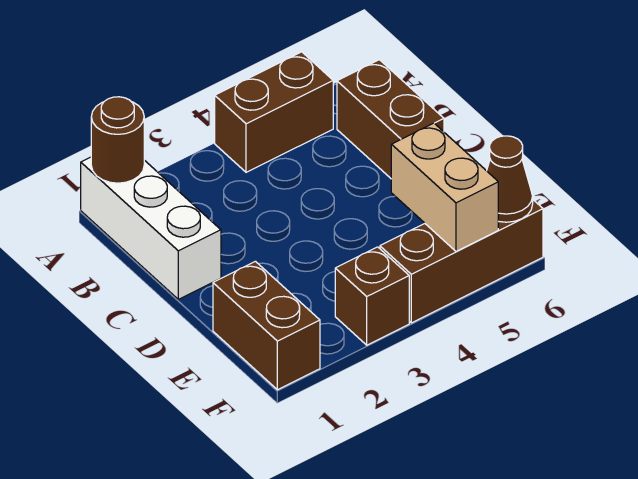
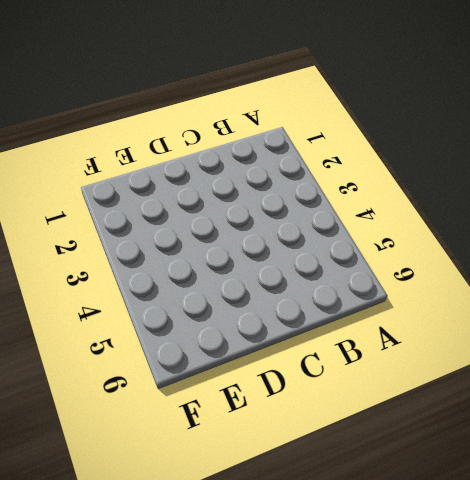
none -> white 1x3 brick [81,157,221,299]
none -> brown 1x2 brick [215,52,333,172]

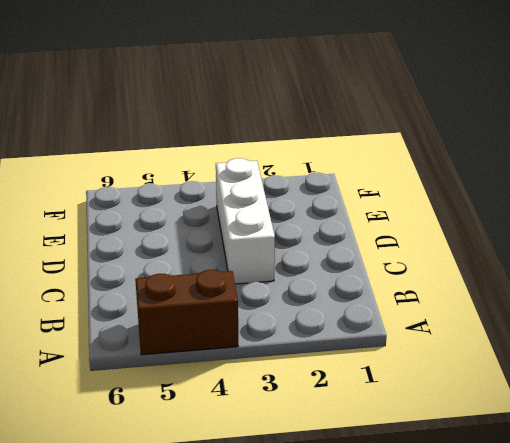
white 1x3 brick [216,158,275,284] -> white 1x3 brick moved to [81,157,221,299]
none -> brown 1x2 brick [337,60,444,178]
none -> brown 1x2 brick [213,261,320,390]

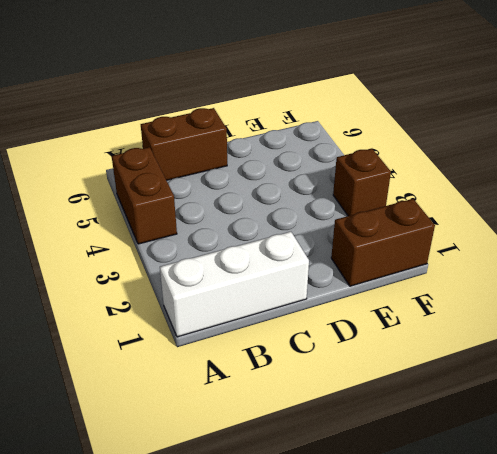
none -> brown 1x3 brick [380,200,543,323]
none -> brown 1x1 round brick [91,97,144,183]

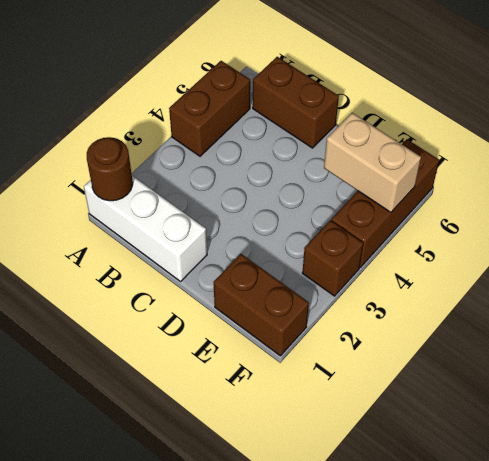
none -> brown 1x1 cone [487,136,533,222]

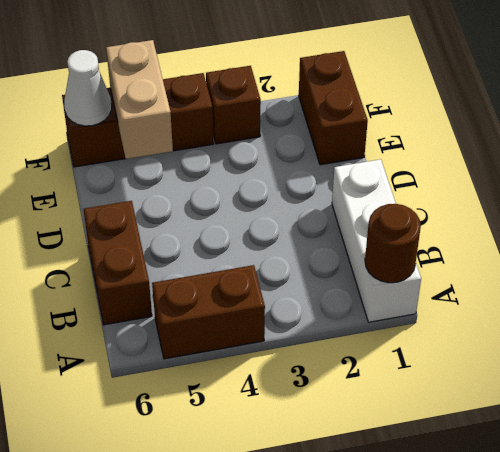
white 1x1 cone [64,50,112,126] -> brown 1x1 cone [487,136,533,222]

